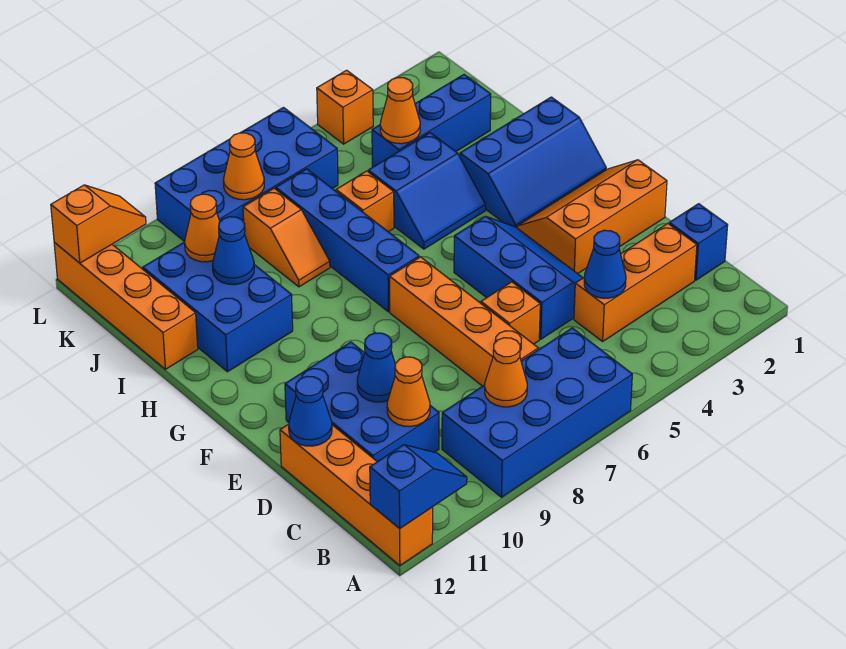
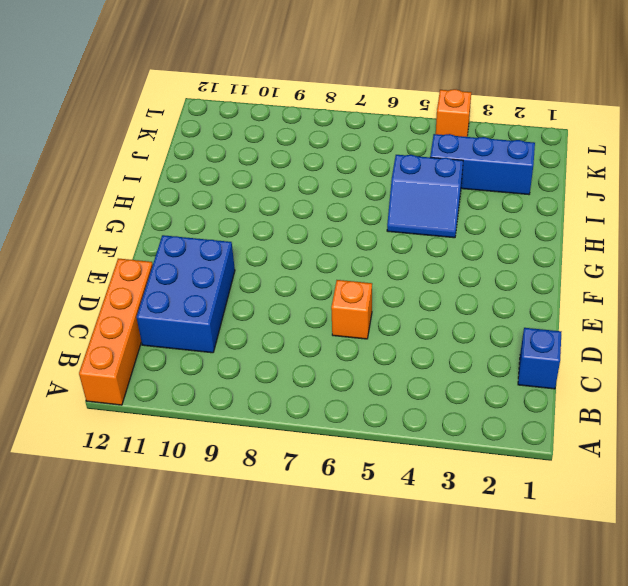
none -> blue 2x4 brick [442,328,632,497]
none -> orange 1x3 brick [574,224,697,341]
none -> orange 1x4 brick [390,257,538,386]
none -> blue 2x3 slope [454,216,583,339]

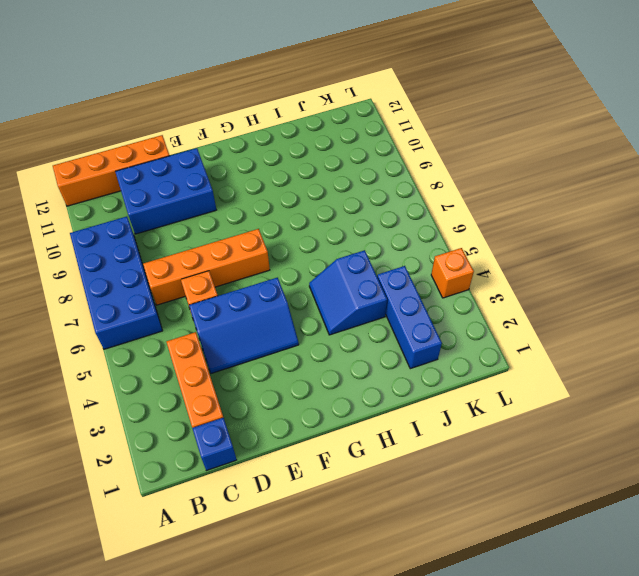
none -> orange 2x3 slope [517,160,667,274]
none -> blue 2x3 slope [460,97,606,228]
none -> blue 1x4 brick [276,169,419,312]
none -> blue 2x3 brick [143,242,293,372]

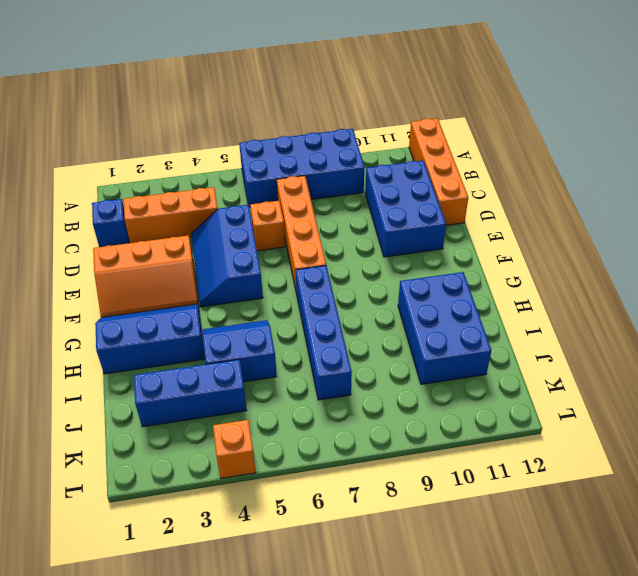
none -> orange 1x1 brick [336,171,394,232]
none -> orange 1x2 slope [243,188,330,287]
none -> orange 1x4 brick [54,243,198,369]
none -> blue 2x4 brick [155,108,338,242]

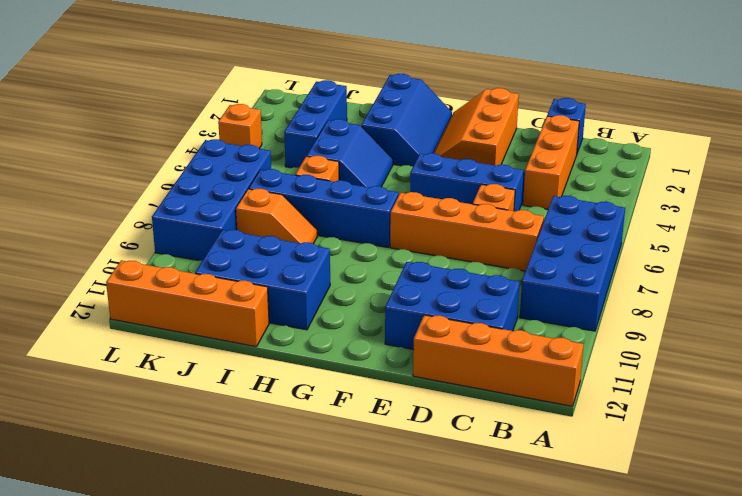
none -> blue 1x2 slope [370,445,467,529]
none -> orange 1x1 cone [485,338,527,407]
none -> blue 1x1 cone [584,230,626,298]
none -> orange 1x1 cone [387,357,430,426]

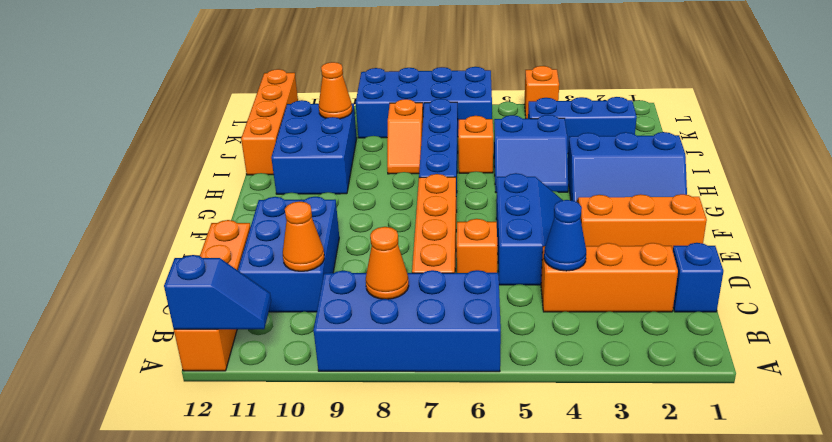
none -> blue 1x1 cone [357,333,395,402]
none -> blue 1x1 cone [289,376,332,446]
none -> blue 1x1 cone [213,217,254,285]
none -> orange 1x1 cone [380,78,420,144]

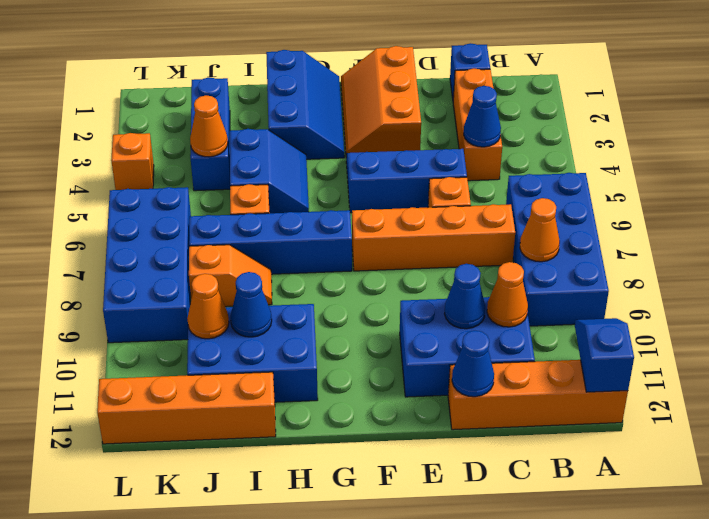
none -> orange 1x1 cone [223,133,264,200]
none -> orange 1x2 slope [51,185,146,263]

